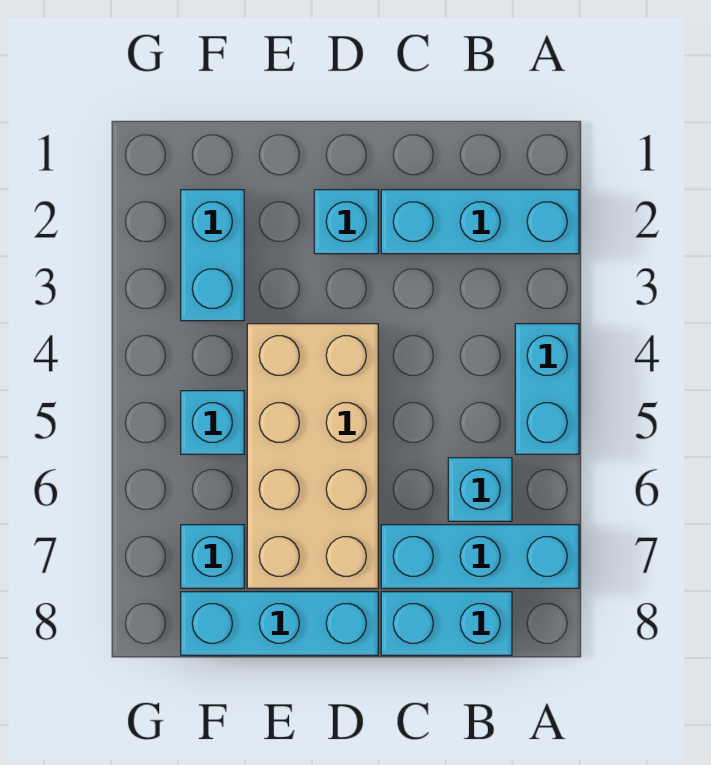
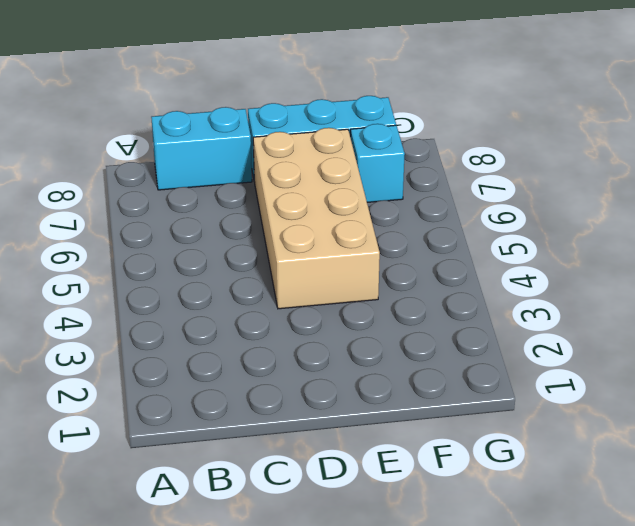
none -> cyan 1x3 brick [381,190,579,254]
none -> cyan 1x2 brick [515,324,579,454]

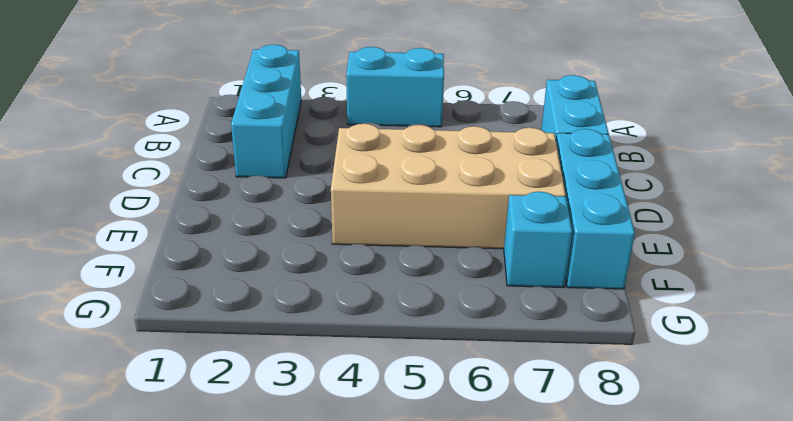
none -> cyan 1x3 brick [381,525,579,588]
none -> cyan 1x1 brick [448,458,512,521]

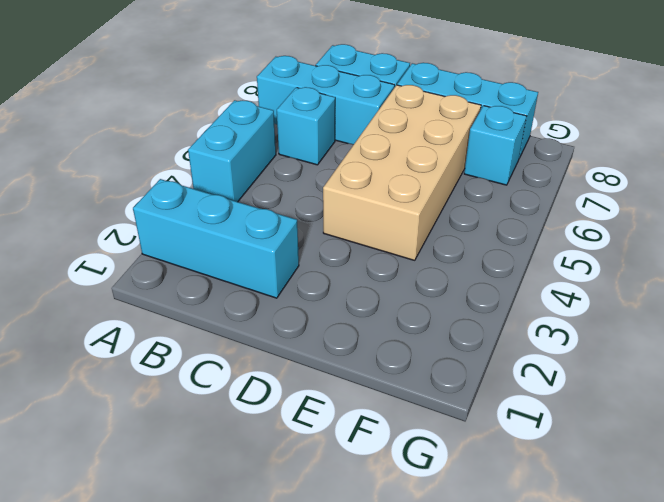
none -> cyan 1x1 brick [314,190,378,254]
none -> cyan 1x2 brick [181,190,244,321]

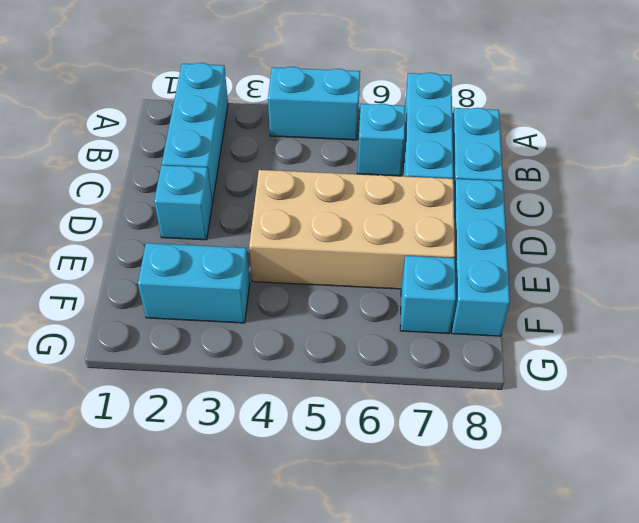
none -> cyan 1x1 brick [181,391,244,454]

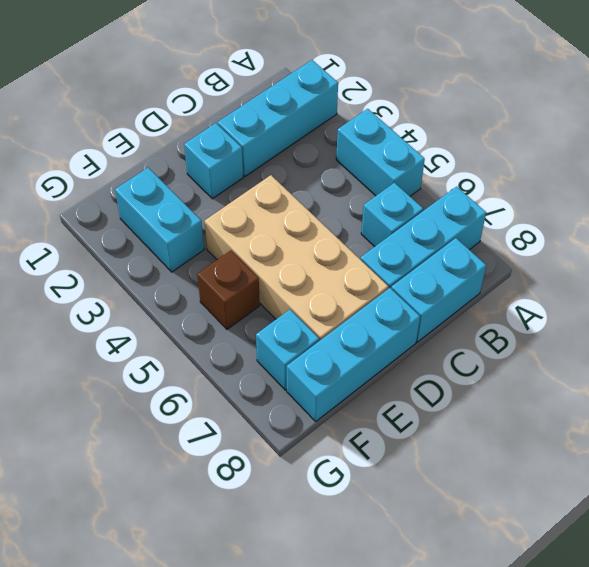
brown 1x1 brick [197,250,260,329] -> cyan 1x1 brick [181,391,244,454]

